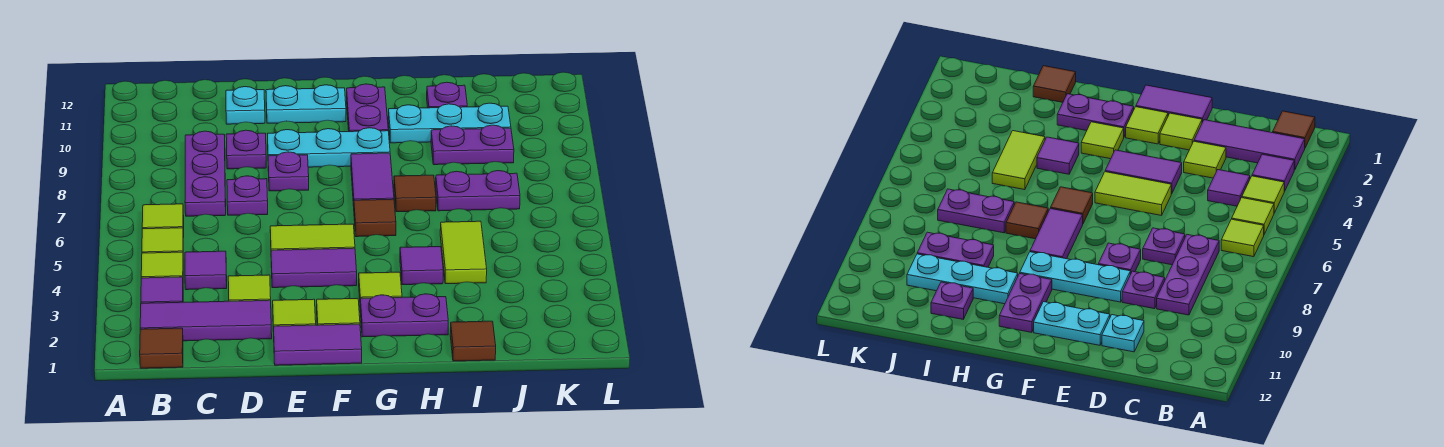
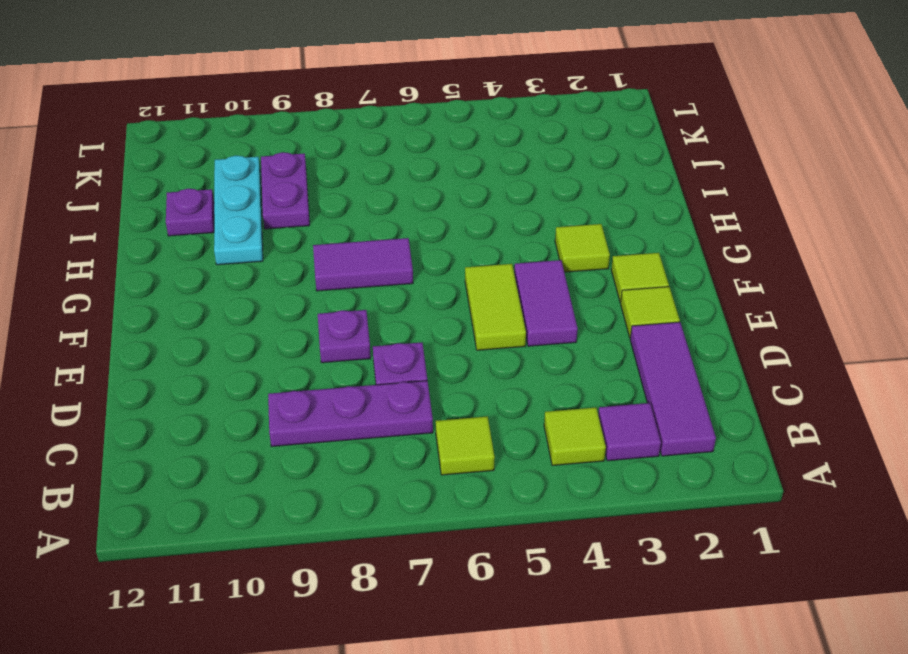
none -> brown 1x1 tile [140,328,183,368]
none -> lime 1x1 tile [142,228,183,253]
none -> purple 1x1 tile [185,251,227,290]
none -> lime 1x1 tile [228,275,271,301]

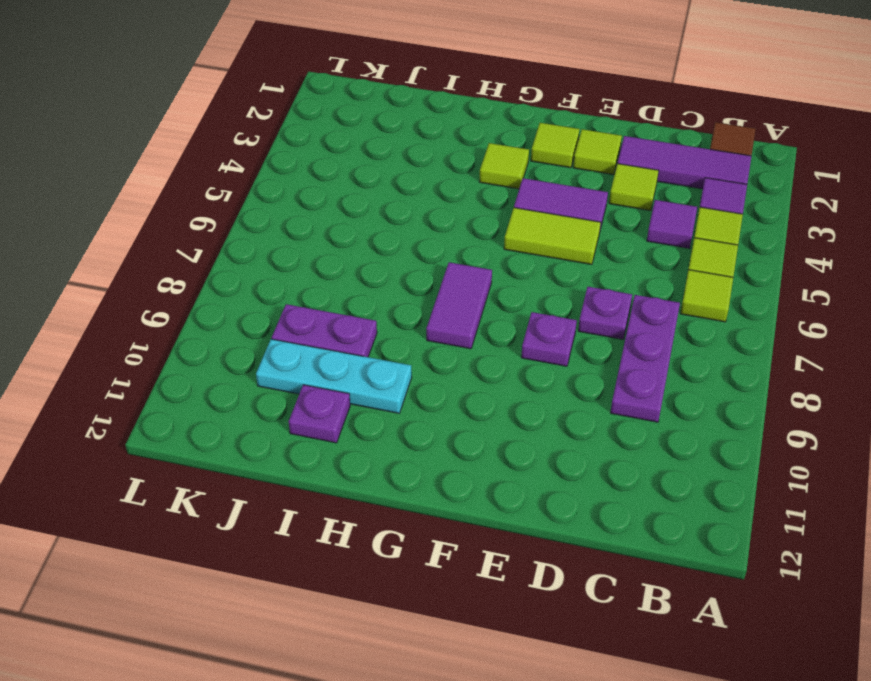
none -> purple 1x1 plate [226,130,266,169]
none -> cyan 1x1 plate [226,87,265,124]
none -> purple 1x2 tile [274,324,362,365]
none -> cyan 1x3 plate [268,128,390,167]

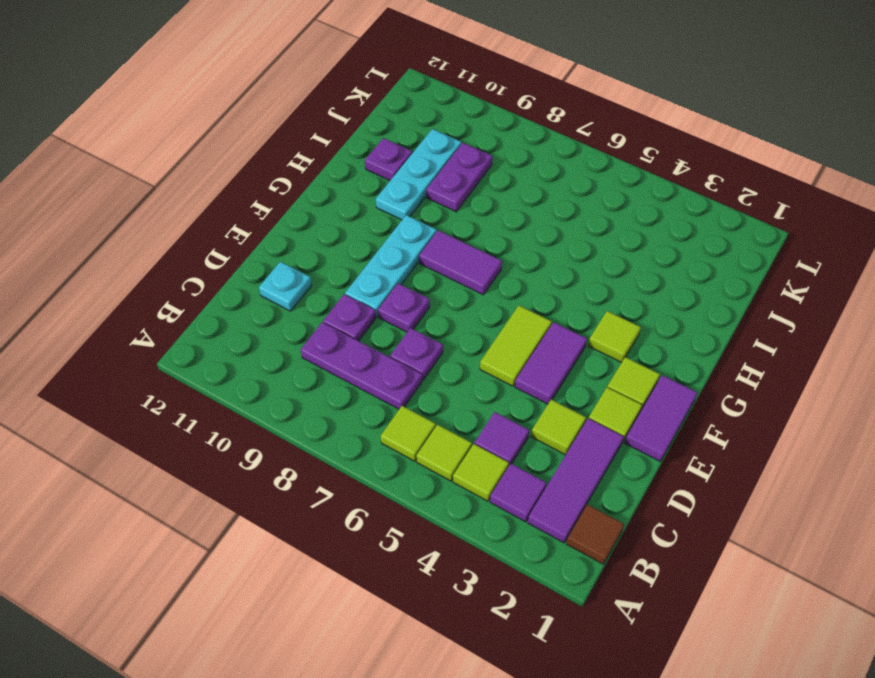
none -> cyan 1x2 plate [266,85,346,123]
none -> purple 1x2 plate [360,294,448,337]
none -> brown 1x1 tile [354,199,396,237]
none -> purple 1x2 plate [347,84,388,132]

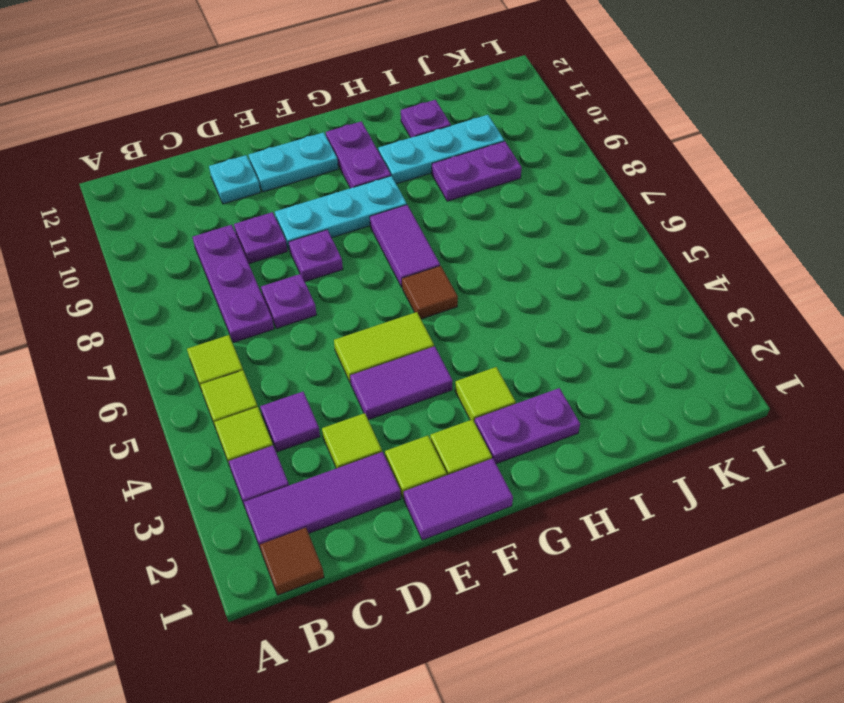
none -> purple 1x1 tile [400,247,443,285]
none -> brown 1x1 tile [394,175,436,212]
none -> brown 1x1 tile [450,321,496,361]
none -> lime 1x2 tile [440,221,487,284]

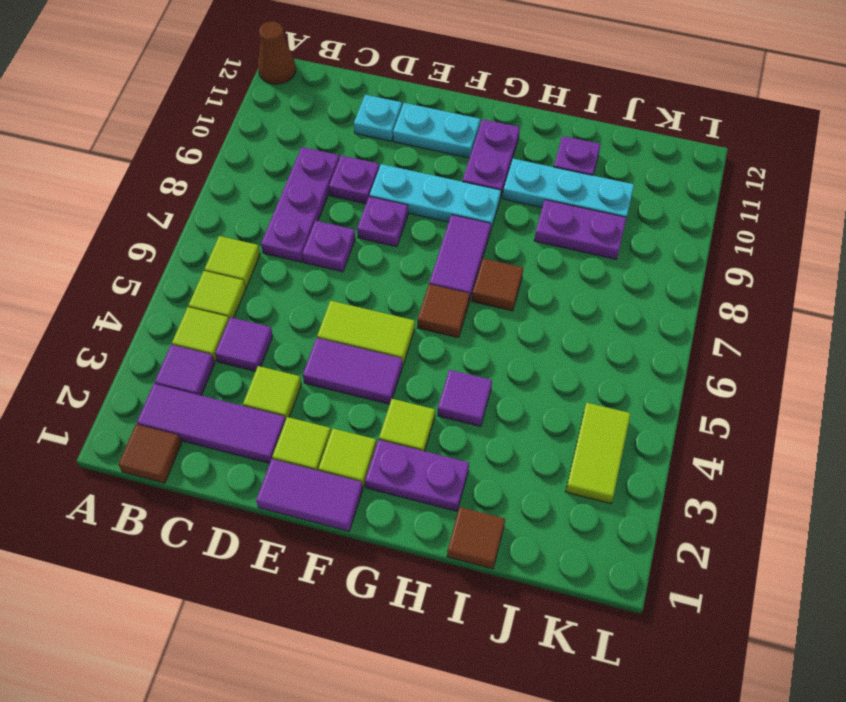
brown 1x1 cone [258,22,296,84] -> none
lime 1x2 tile [566,403,631,504] -> lime 1x2 tile moved to [440,221,487,284]
none -> purple 1x2 plate [436,171,520,211]

